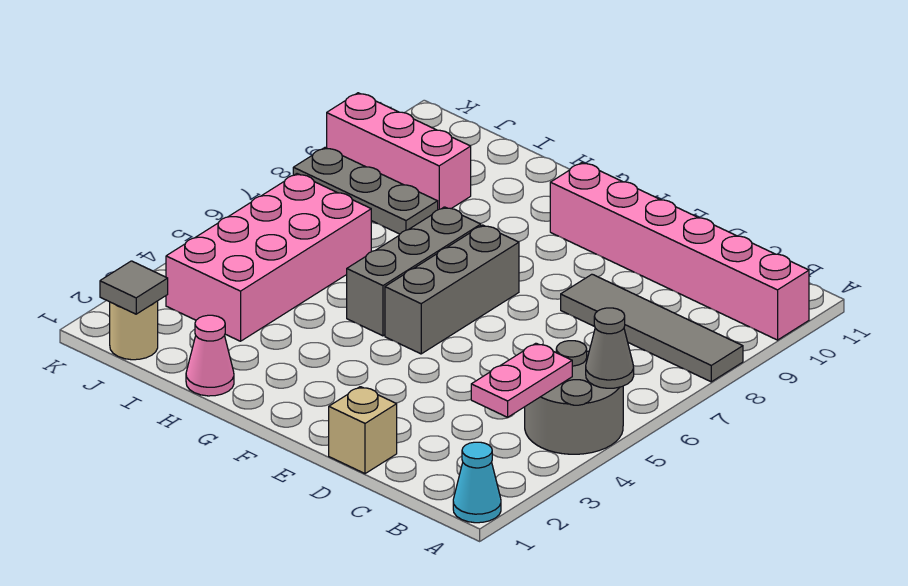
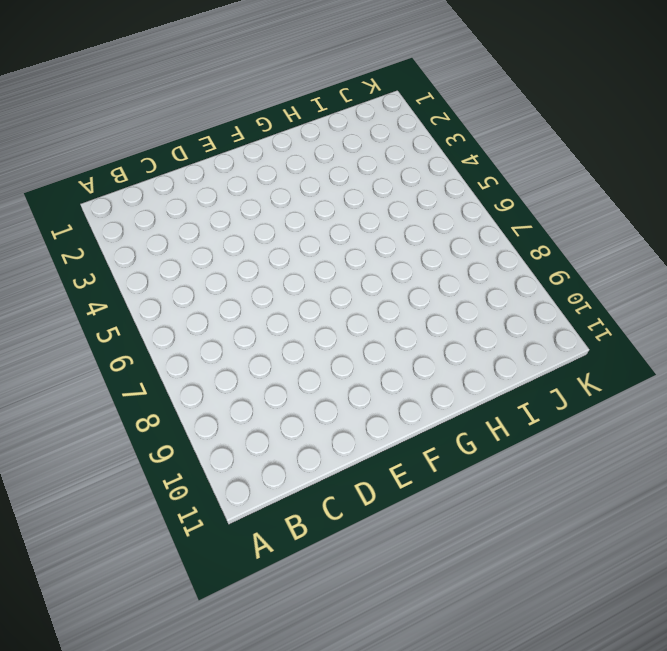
none -> cyan 1x1 cone [453,442,501,523]
none -> grey 2x2 round brick [525,341,623,454]
none -> grey 1x4 tile [561,274,743,382]

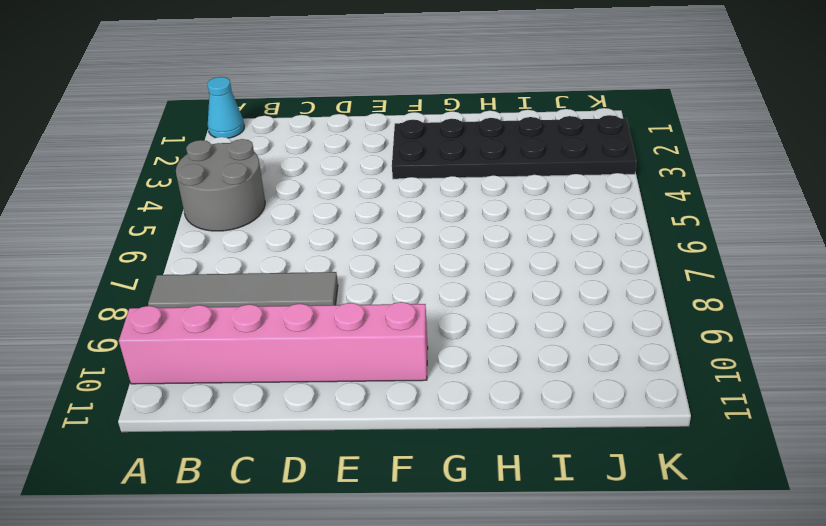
black 2x6 plate [392,115,636,179] -> pink 2x4 brick [166,174,371,341]
none -> tan 1x1 brick [329,387,397,474]
none -> grey 1x3 brick [385,225,519,354]
none -> grey 1x3 brick [347,207,481,336]

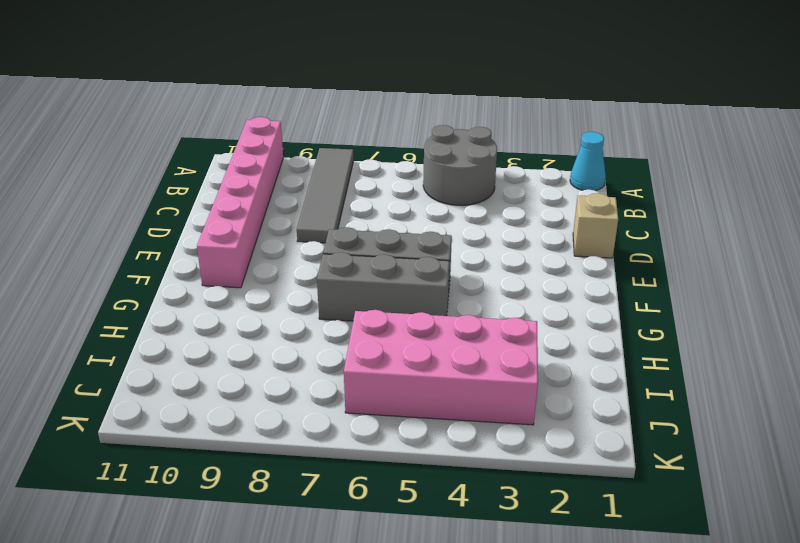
none -> pink 1x1 cone [186,315,234,396]
none -> grey 1x3 plate [293,148,438,234]
none -> pink 1x3 brick [327,93,471,210]

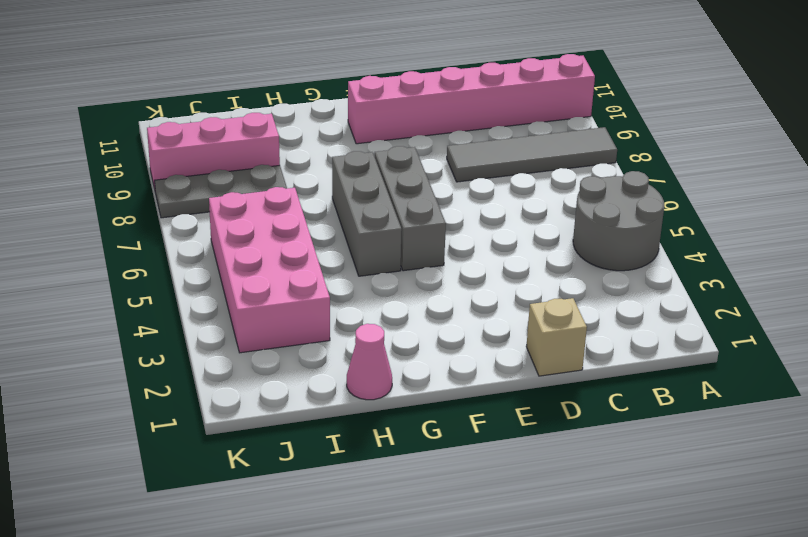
none -> cyan 1x1 cone [453,442,501,523]
none -> tan 1x1 round brick [110,301,158,360]
none -> grey 1x1 cone [586,308,634,388]

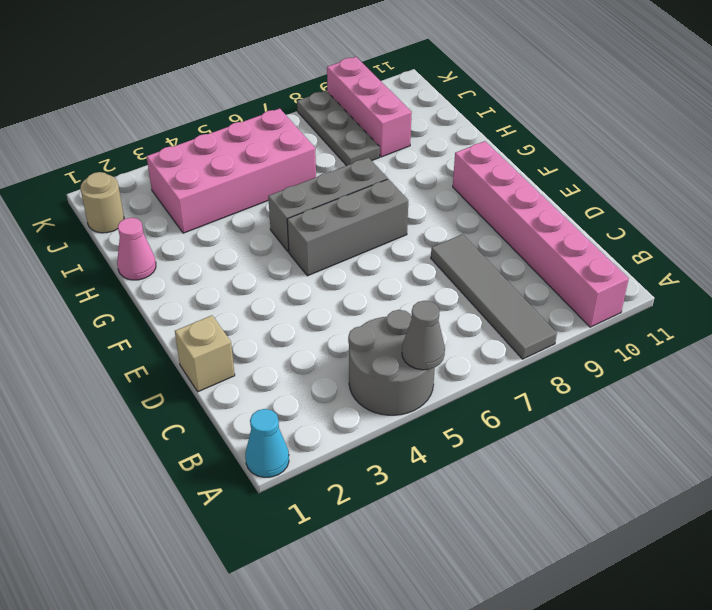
none -> pink 1x2 plate [471,343,572,417]
none -> grey 1x1 tile [100,261,168,314]

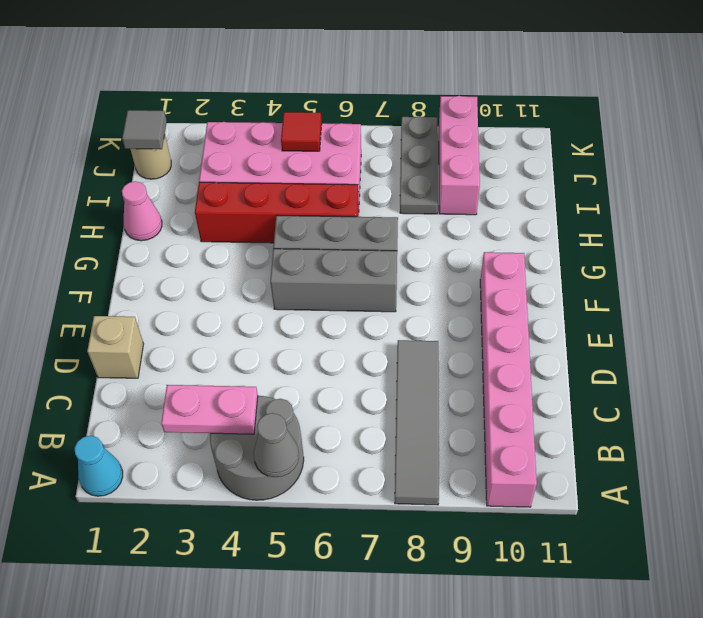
red 1x4 brick [195,182,359,243] -> none
red 1x1 tile [281,112,322,151] -> none

